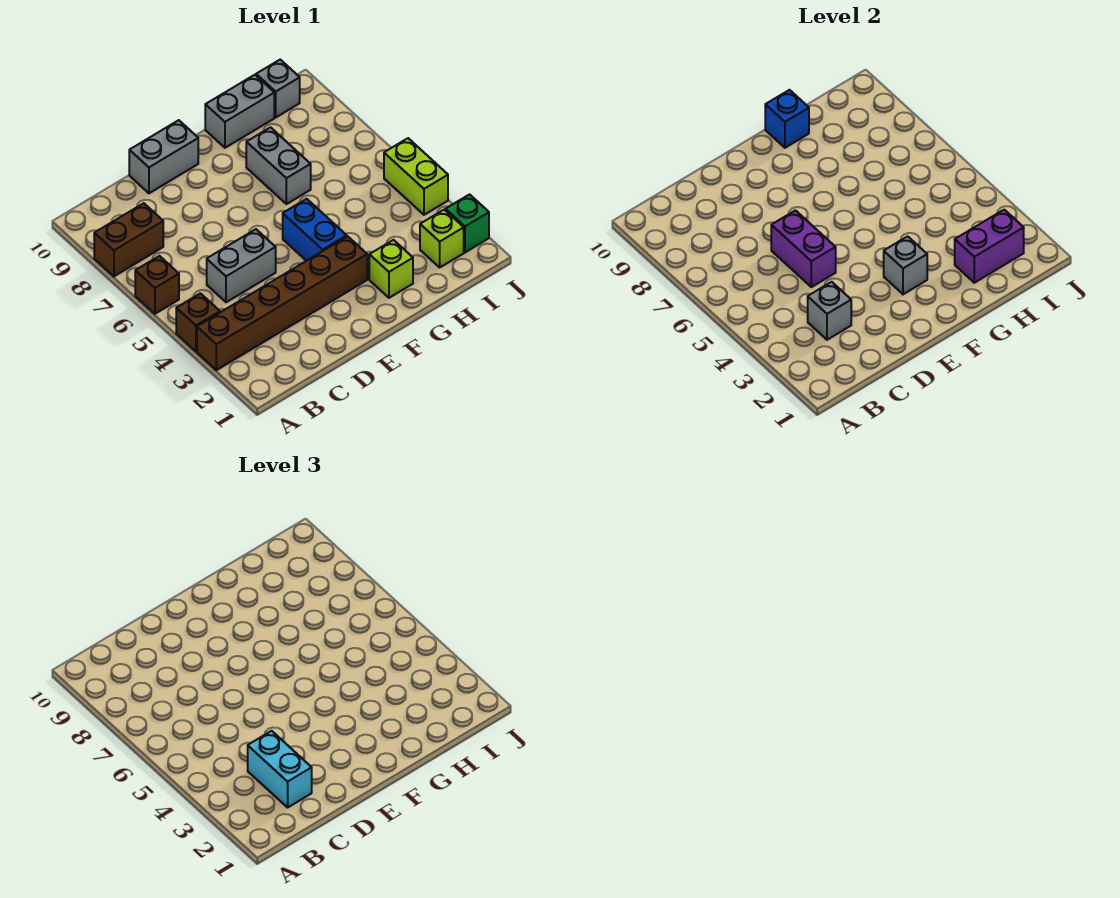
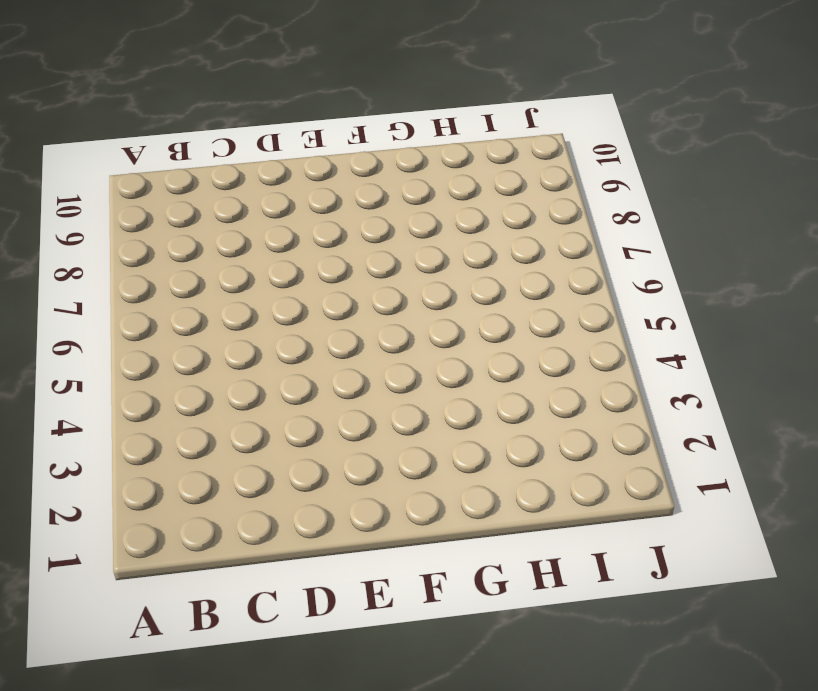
none -> brown 1x6 brick [197,236,367,370]
none -> brown 1x1 brick [176,293,220,351]
none -> brown 1x1 brick [135,256,179,314]

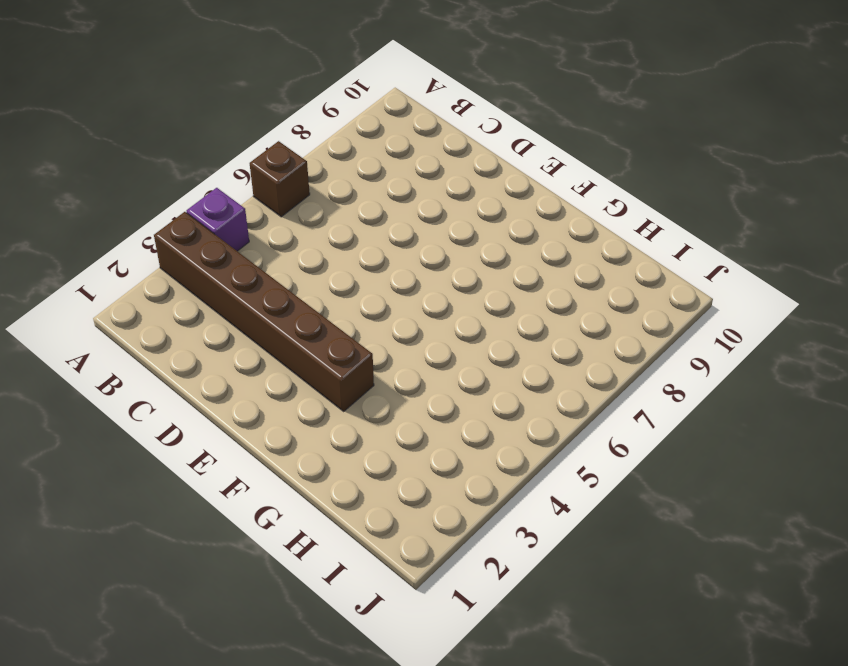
purple 1x1 brick [187,188,249,251] -> brown 1x1 brick [176,293,220,351]
none -> brown 1x2 brick [94,203,163,276]
none -> grey 1x2 brick [207,229,276,302]
none -> grey 1x2 brick [129,120,198,193]

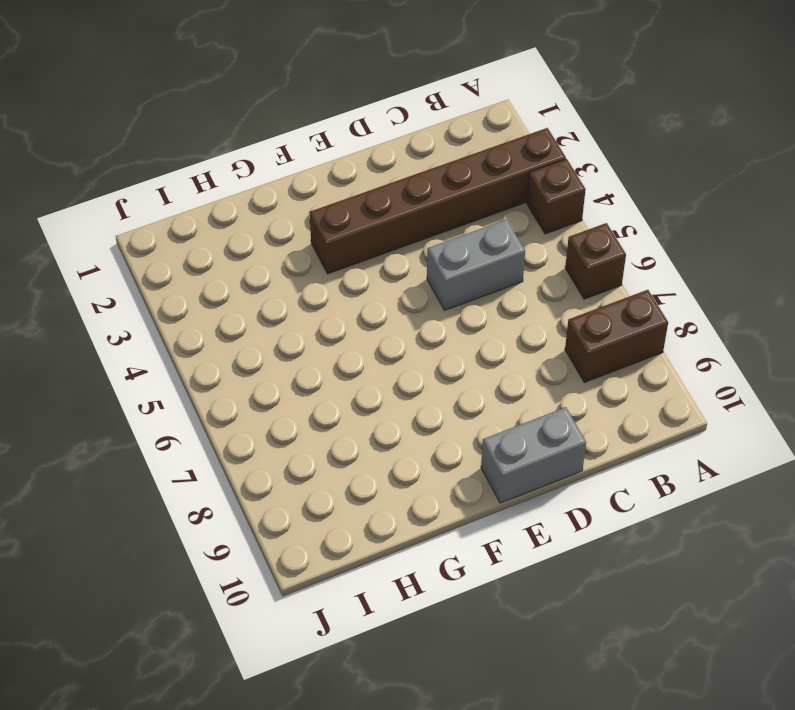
none -> blue 1x2 brick [283,199,347,261]
none -> lime 1x1 brick [369,240,413,298]
none -> grey 1x2 brick [246,127,311,204]

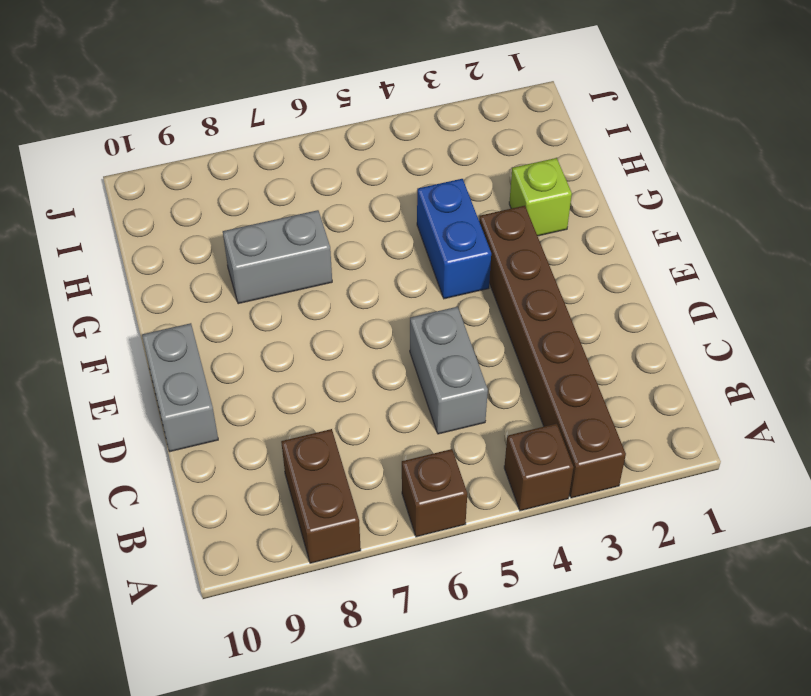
blue 1x2 brick [417,179,491,299] -> blue 1x2 brick turned to [283,199,347,261]
none -> grey 1x2 brick [205,75,274,148]
none -> lime 1x1 brick [420,210,464,267]
none -> grey 1x1 brick [256,60,300,117]

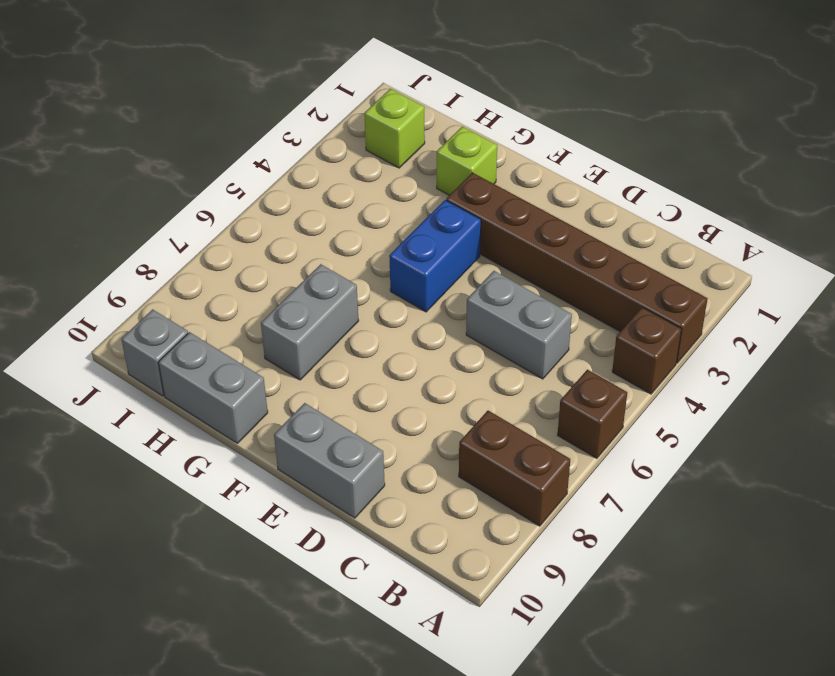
none -> green 1x1 brick [445,194,489,252]
none -> lime 1x2 brick [384,138,448,215]
none -> grey 1x1 brick [808,282,851,340]

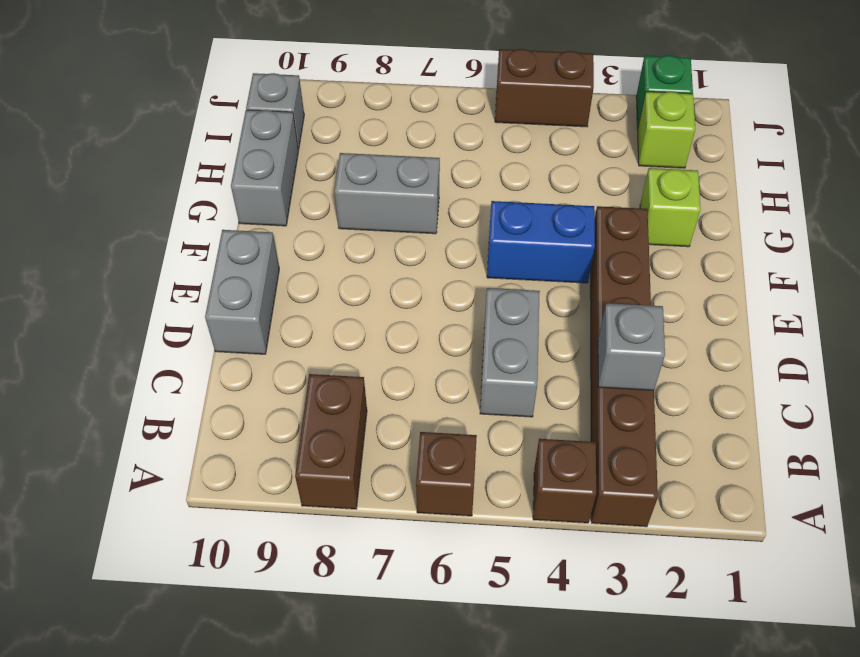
brown 1x2 brick [495,49,594,127] -> lime 1x2 brick [384,138,448,215]
none -> purple 1x2 brick [771,210,836,287]
none -> grey 1x1 brick [884,236,927,294]
none -> blue 1x1 brick [765,90,809,148]

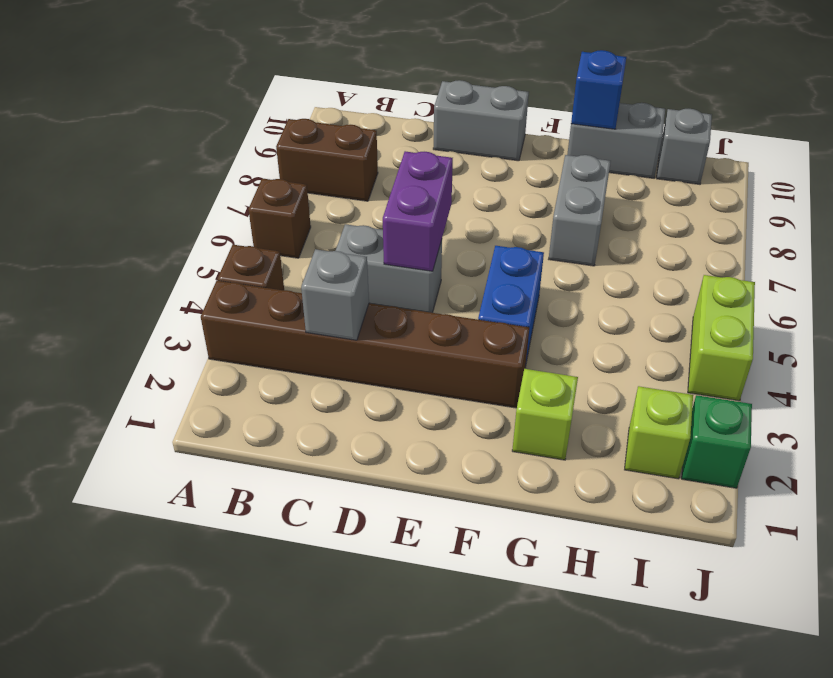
none -> grey 1x1 brick [884,236,927,294]
none -> purple 1x2 brick [955,210,1024,283]
none -> cyan 1x2 brick [248,731,312,807]

